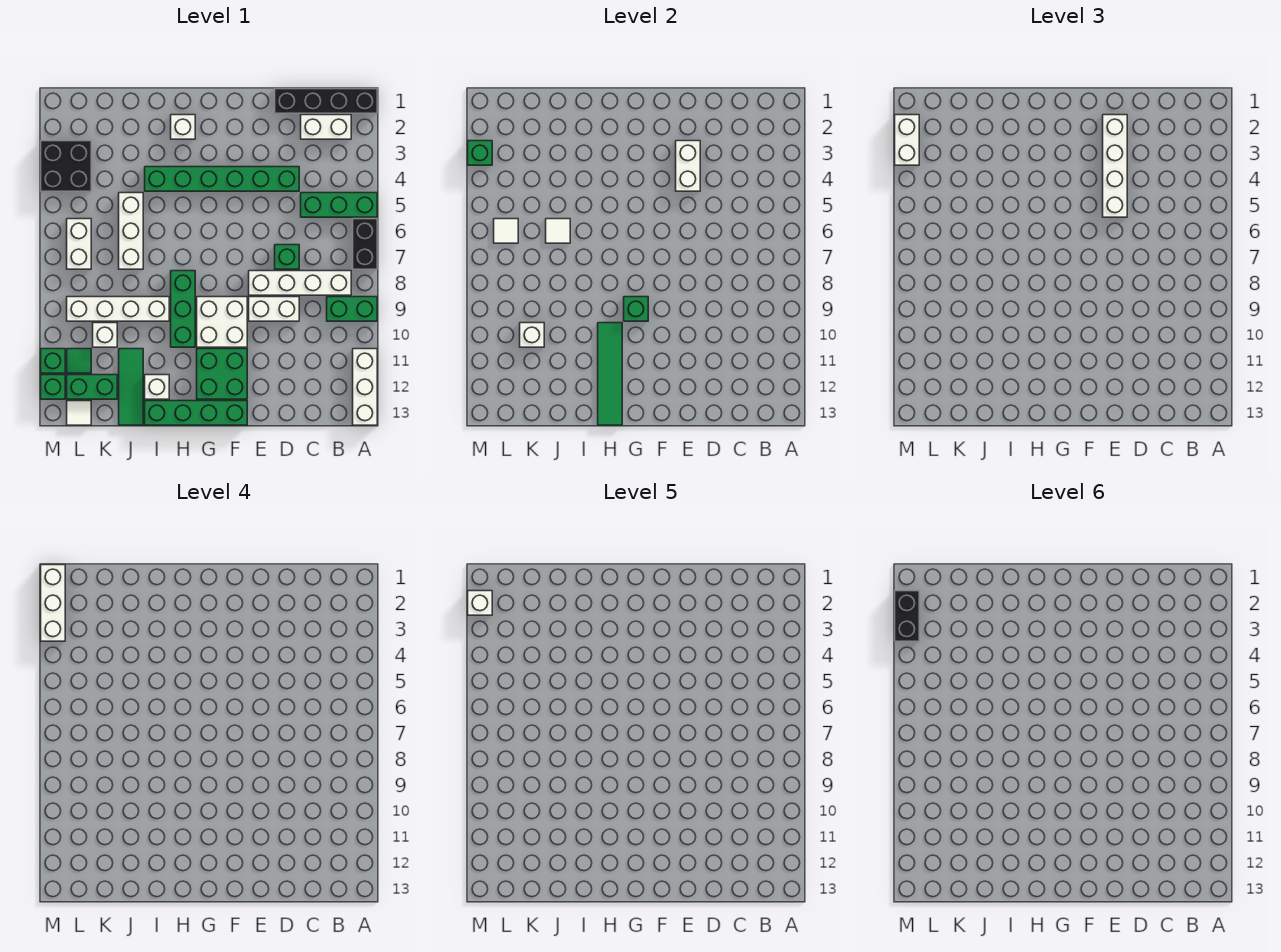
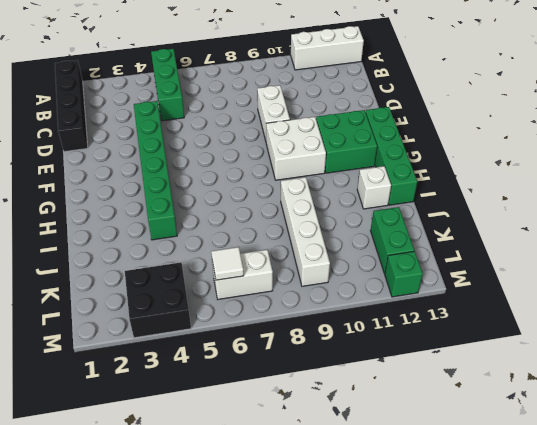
none -> black 1x2 brick [353,219,377,269]
none -> green 1x2 brick [327,297,377,321]
none -> white 1x2 brick [301,115,351,139]
none -> white 1x4 brick [249,271,351,295]

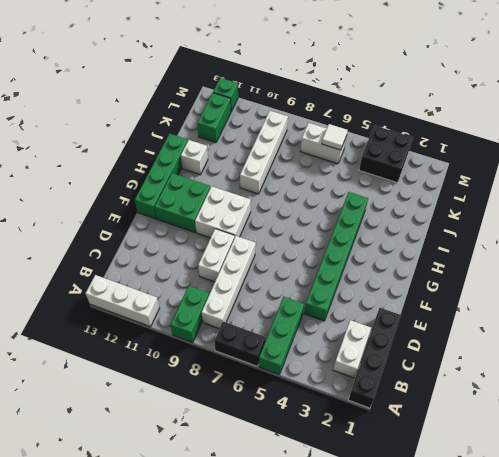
none -> green 1x1 brick [275,245,299,269]
none -> white 1x1 brick [171,115,195,139]
none -> green 1x3 brick [171,271,195,347]
none -> white 1x3 brick [119,193,143,269]

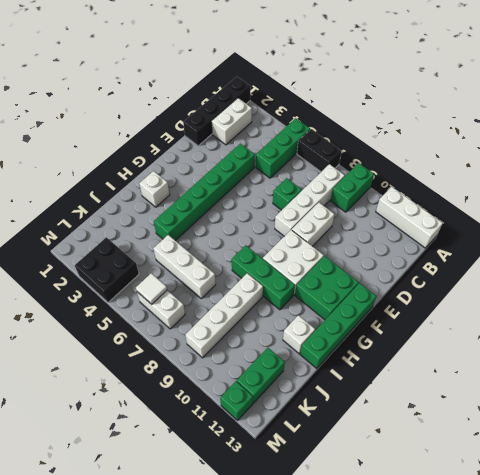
none -> green 1x3 tile [119,349,143,425]
none -> white 1x1 brick [93,323,117,347]
none -> green 1x1 tile [67,349,91,373]
none -> white 1x1 tile [67,401,91,425]

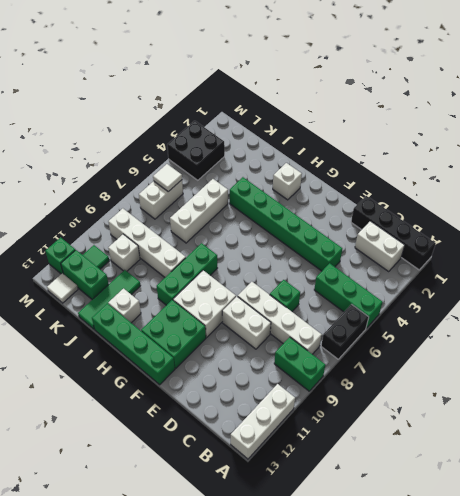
none -> green 1x1 brick [41,349,65,373]
none -> white 1x2 brick [676,141,700,191]
none -> green 1x1 brick [624,297,648,321]
none -> green 1x4 tile [598,323,622,425]

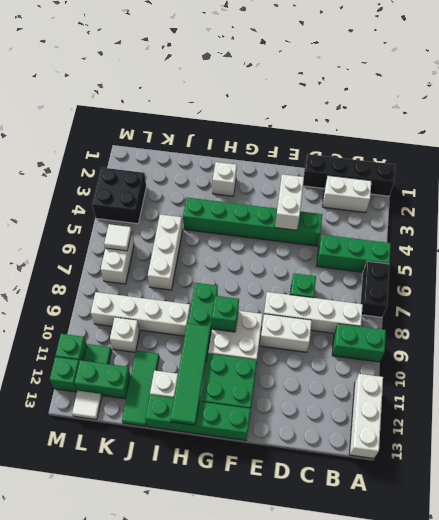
none -> white 1x1 tile [546,219,570,243]
none -> white 1x1 brick [520,323,544,347]
none -> green 1x1 brick [468,141,492,165]
none -> white 1x4 brick [1103,115,1127,217]

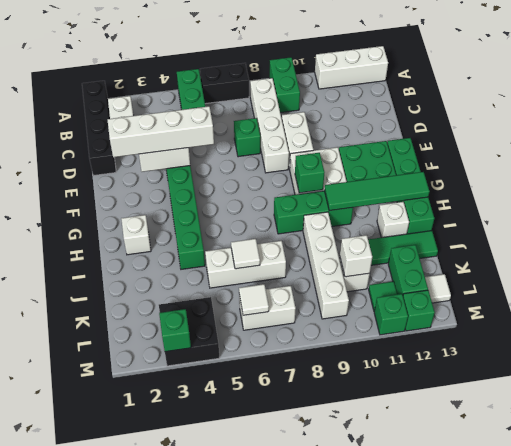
none -> white 1x2 brick [895,115,919,165]
none -> white 1x3 brick [41,565,65,641]
none -> white 1x1 brick [468,591,492,615]
none -> black 1x2 brick [895,591,919,641]

